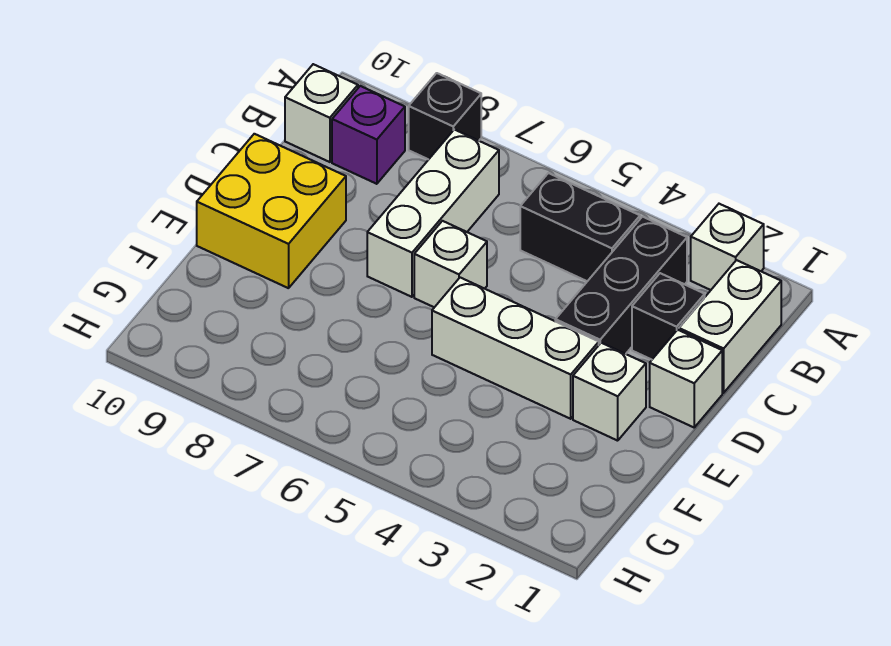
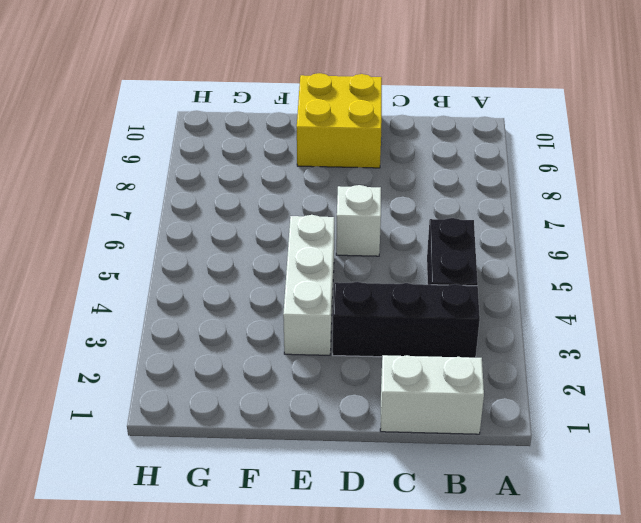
none -> white 1x1 brick [691,204,764,290]
none -> black 1x1 brick [409,73,481,160]
none -> white 1x3 brick [367,129,499,297]

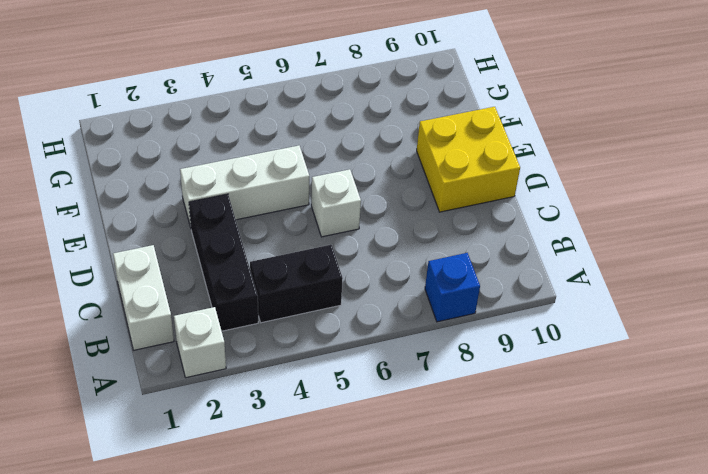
blue 1x1 brick [425,253,480,322] -> black 1x1 brick [409,73,481,160]
none -> white 1x3 brick [367,129,499,297]
none -> purple 1x1 brick [332,86,405,184]
none -> white 1x1 brick [285,64,358,162]

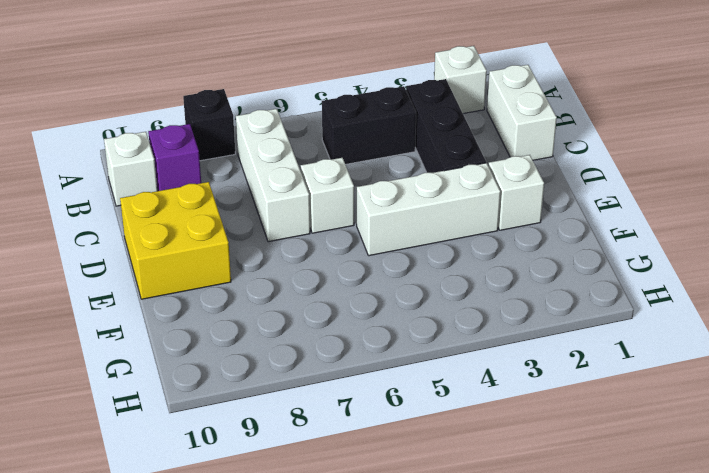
none -> black 1x1 brick [632,273,705,360]
none -> white 1x1 brick [650,330,722,427]

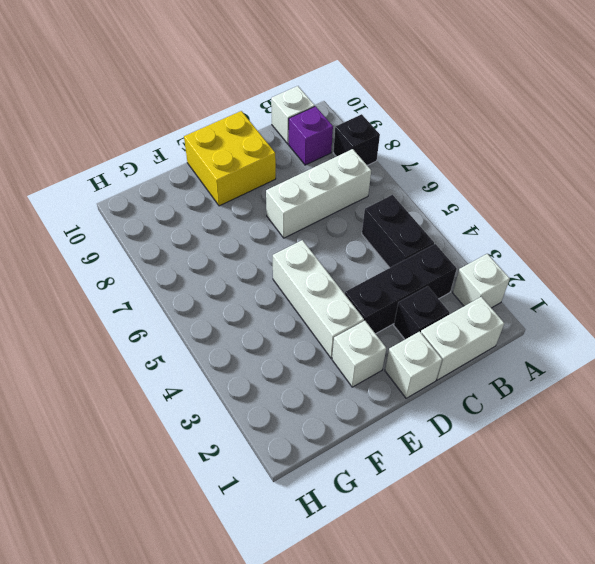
none -> white 1x1 brick [414,221,487,307]

